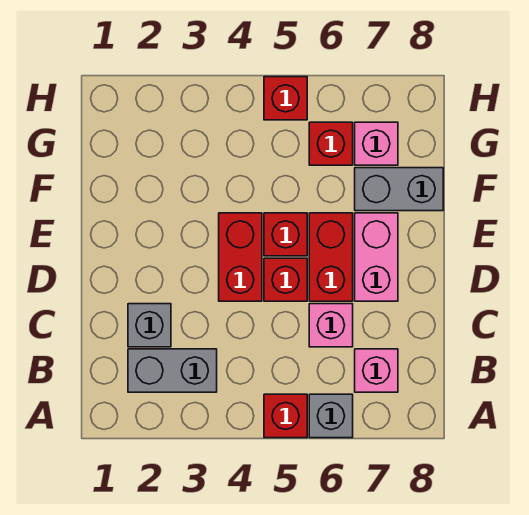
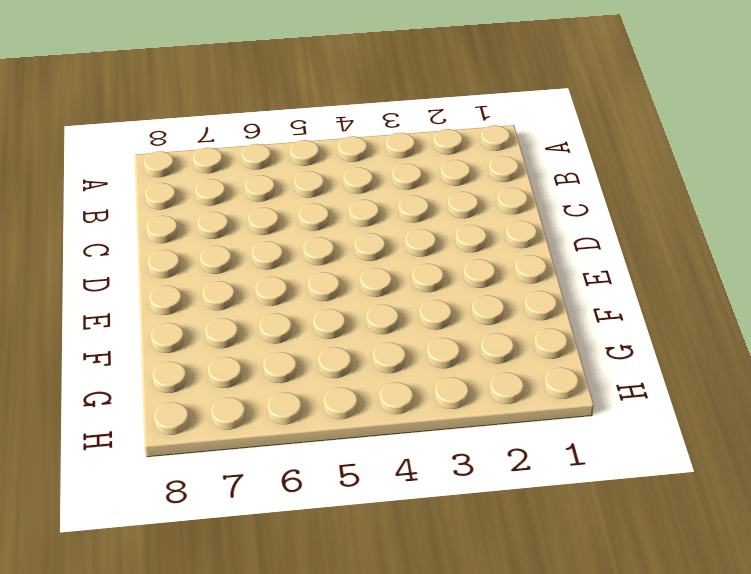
none -> red 1x1 brick [264,394,307,438]
none -> grey 1x1 brick [309,394,353,438]
none -> grey 1x2 brick [128,349,217,392]

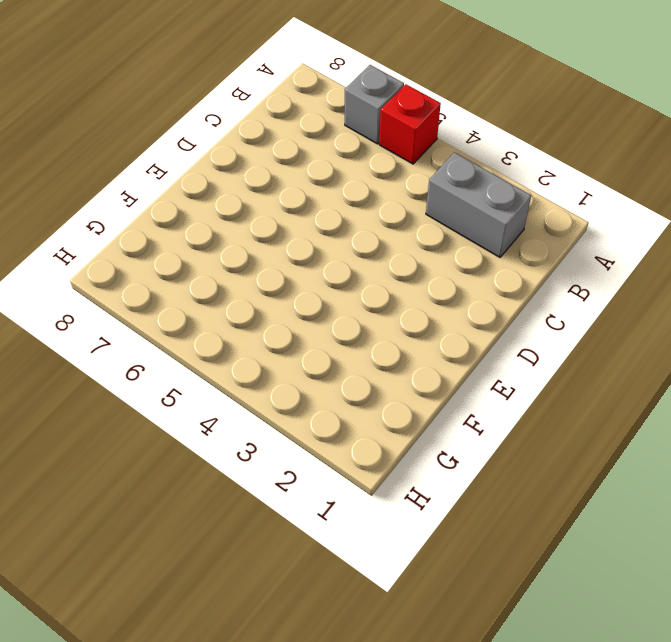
none -> pink 1x1 brick [355,349,398,392]
none -> grey 1x1 brick [128,304,171,347]
none -> pink 1x1 brick [309,304,353,347]

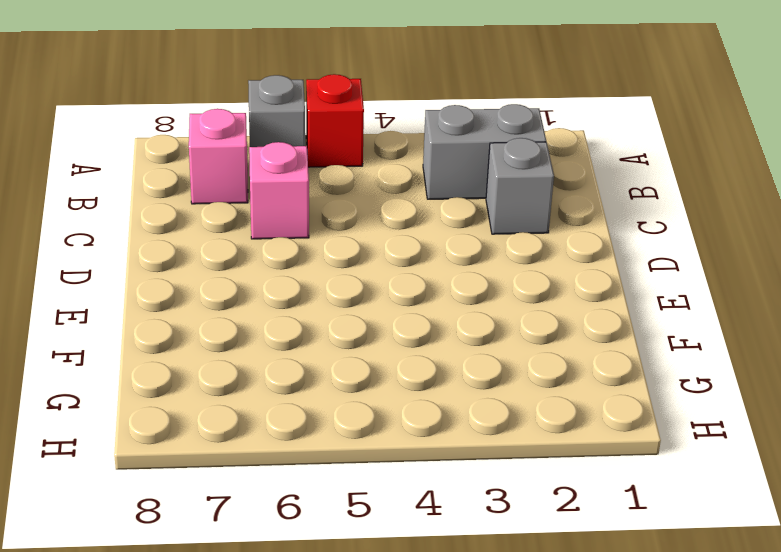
none -> red 1x2 brick [219,213,262,301]
none -> red 1x1 brick [264,258,307,301]
none -> red 1x2 brick [309,213,353,301]

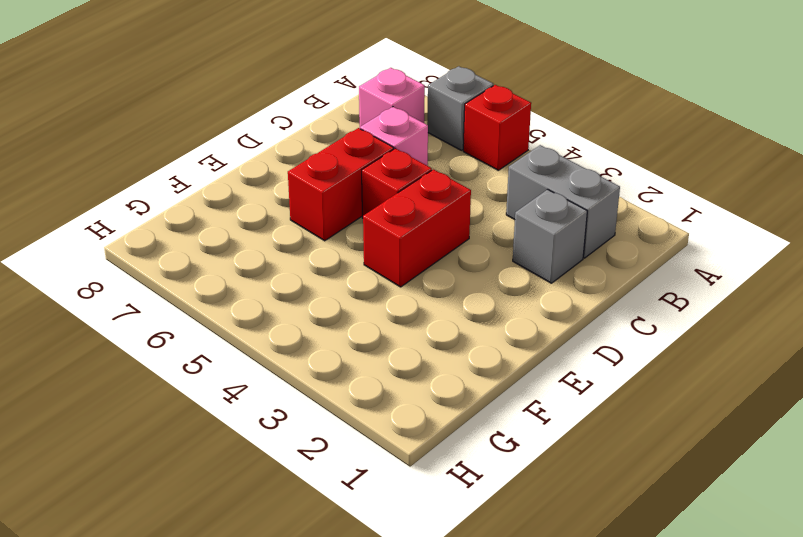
none -> pink 1x2 brick [355,213,398,301]
none -> red 1x1 brick [264,213,307,256]
none -> grey 1x2 brick [355,168,443,211]

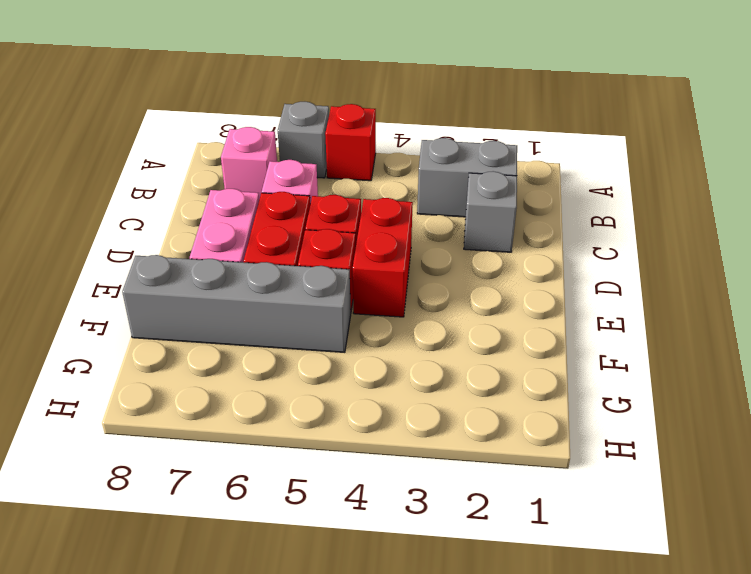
grey 1x4 brick [122,255,351,352] -> grey 1x2 brick [355,168,443,211]
none -> red 1x1 brick [309,122,353,165]
none -> pink 1x1 brick [355,122,398,165]
none -> red 1x1 brick [264,77,307,120]

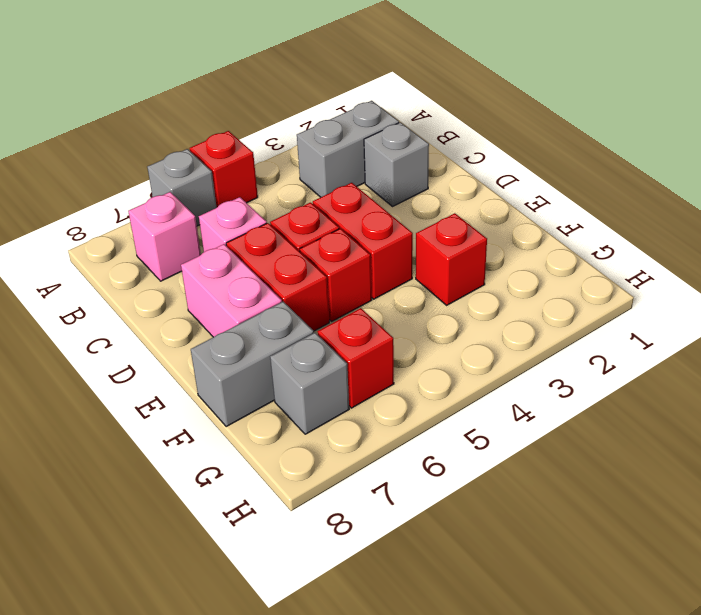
red 1x1 brick [416,213,487,305] -> red 1x1 brick moved to [264,77,307,120]
grey 1x1 brick [270,333,349,434] -> pink 1x1 brick [355,122,398,165]

